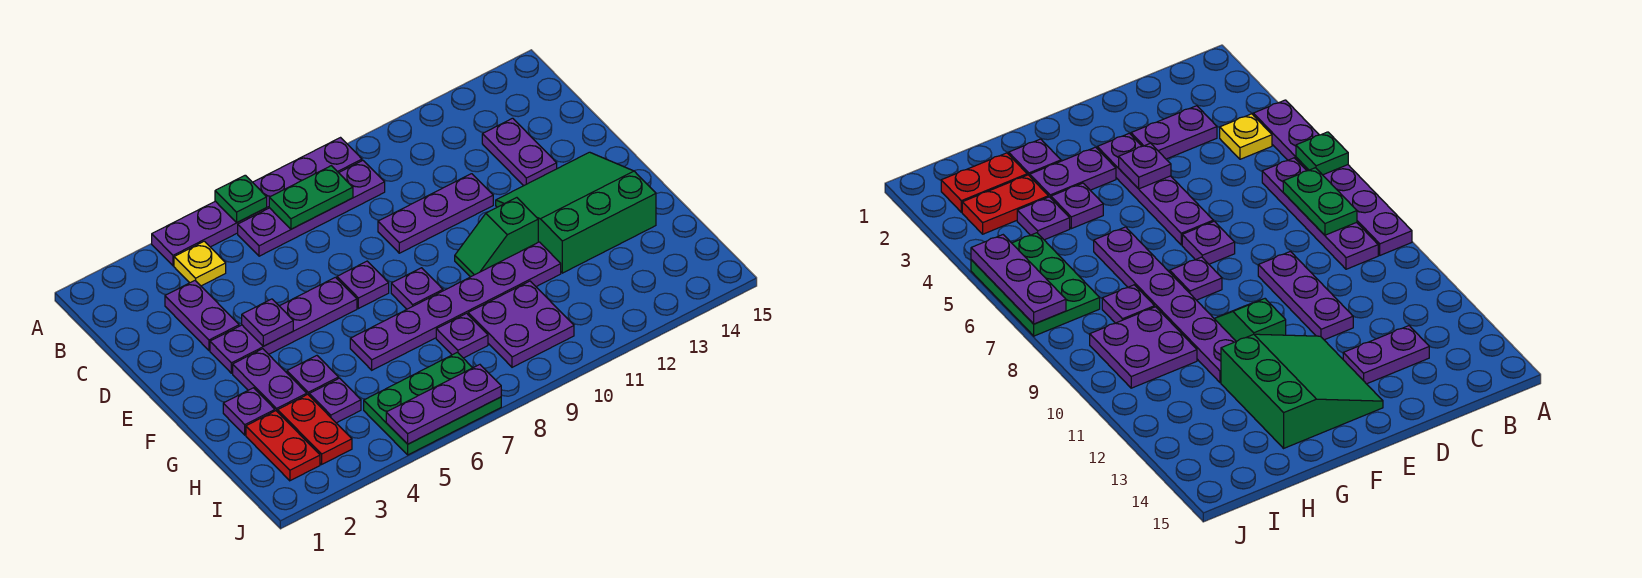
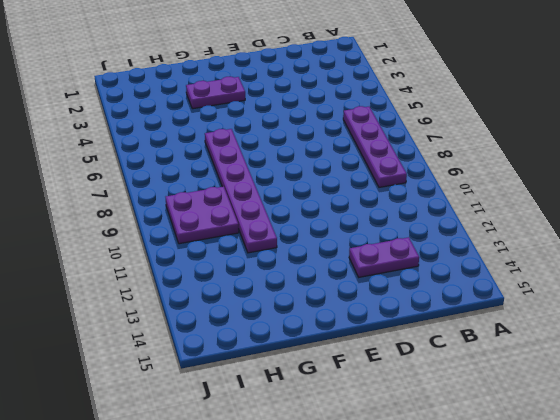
none -> purple 1x6 plate [152,138,362,266]
none -> yellow 1x1 plate [174,241,226,286]
none -> purple 1x2 plate [165,281,239,350]

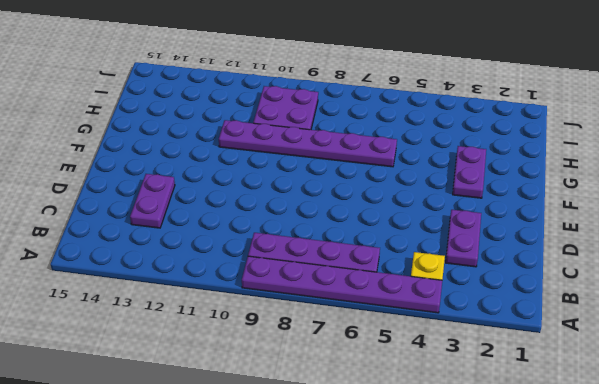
none -> purple 1x3 plate [378,174,493,253]
none -> purple 1x4 plate [210,277,357,373]
none -> purple 1x1 plate [337,261,389,309]

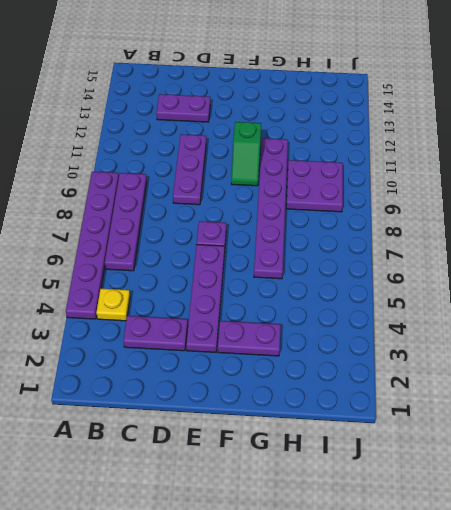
none -> green 3x3 slope [496,152,656,273]
none -> purple 1x1 plate [391,268,443,309]
none -> purple 1x1 plate [223,388,275,435]

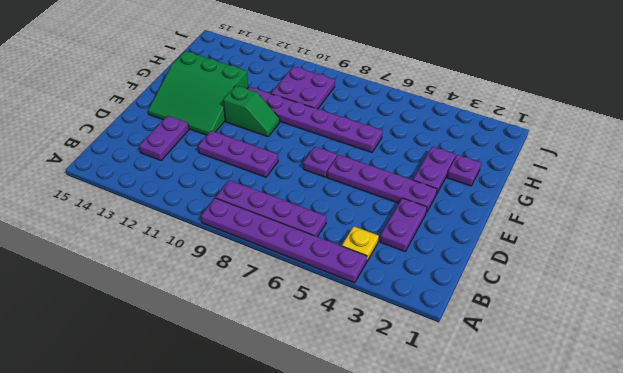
none -> purple 1x1 plate [391,268,443,309]
none -> purple 1x1 plate [287,356,339,395]
none -> red 1x2 plate [246,411,320,481]

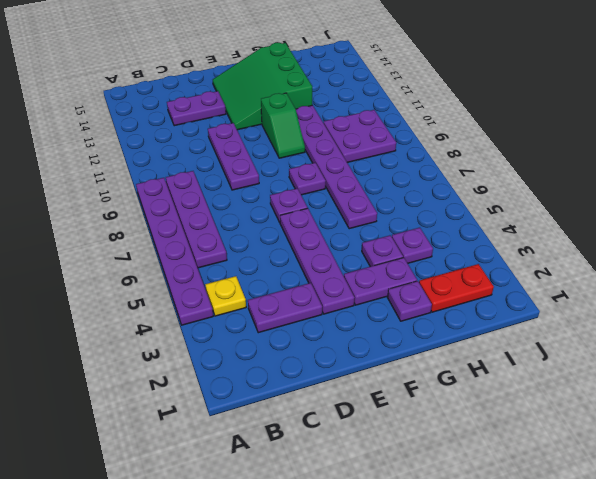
none -> red 1x2 plate [278,394,352,464]
none -> purple 1x1 plate [436,313,488,358]
none -> green 2x3 plate [364,352,501,455]

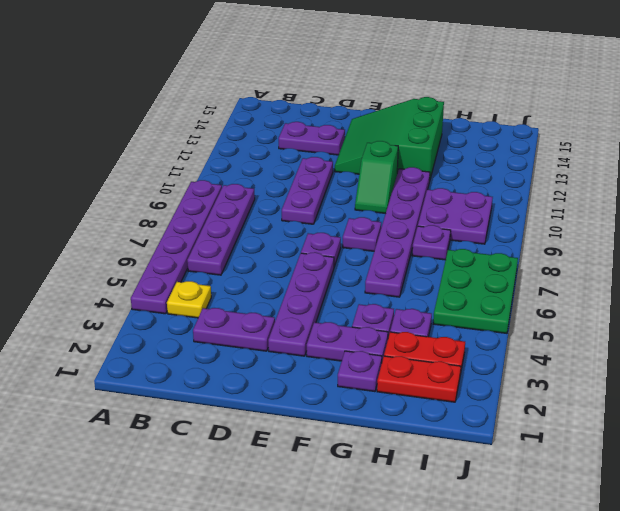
none -> green 1x1 plate [215,175,267,222]
none -> green 1x2 plate [269,166,353,229]
none -> purple 1x1 plate [242,299,293,346]

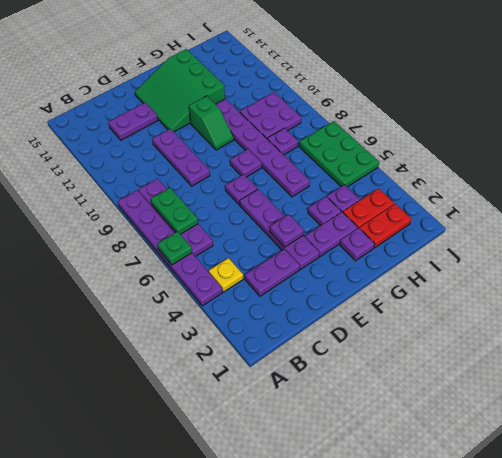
none -> purple 1x3 plate [386,365,501,444]

